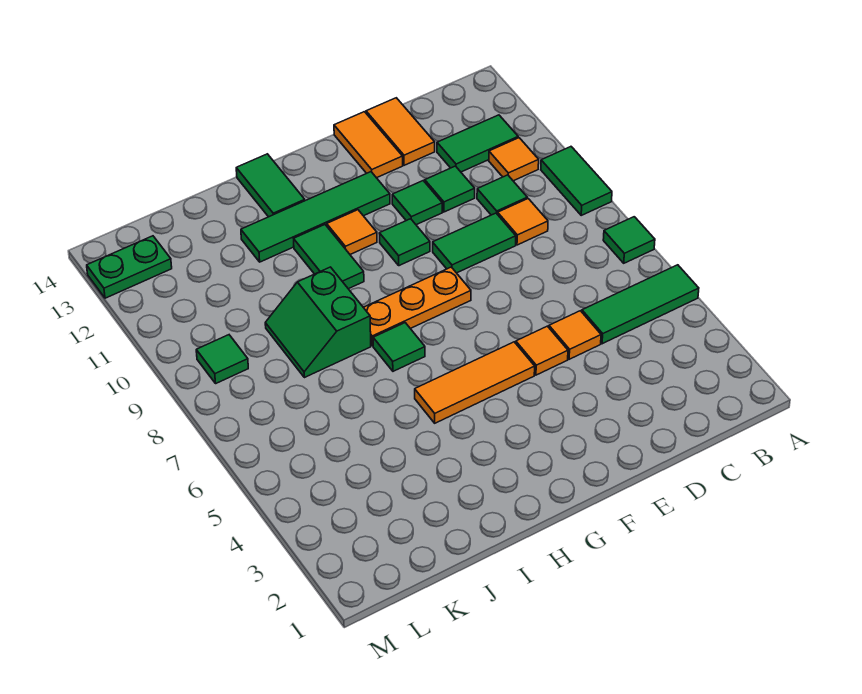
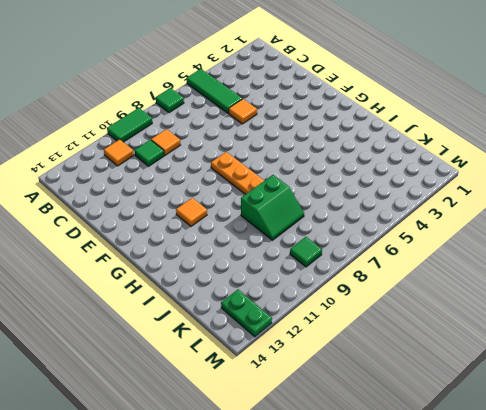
none -> green 1x2 tile [437,115,518,172]
none -> green 1x2 tile [433,213,516,273]
none -> green 1x1 tile [425,166,475,212]

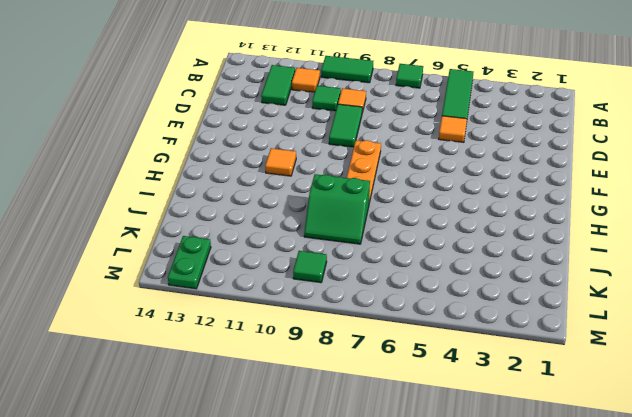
none -> green 1x1 tile [425,166,475,212]
none -> orange 1x2 tile [366,98,435,165]
none -> orange 1x1 tile [516,326,568,375]

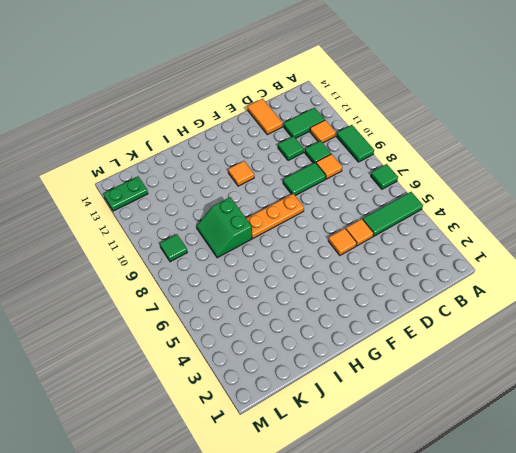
none -> green 1x1 tile [392,181,442,225]
none -> orange 1x2 tile [334,112,403,178]
none -> orange 1x3 tile [415,342,535,423]

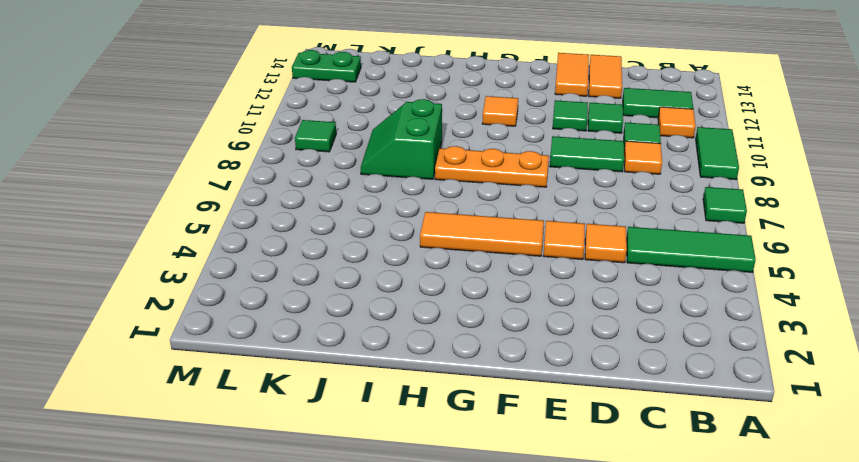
none -> green 1x1 tile [379,219,430,266]
none -> green 1x4 tile [241,172,390,262]
none -> green 1x1 tile [373,323,425,371]

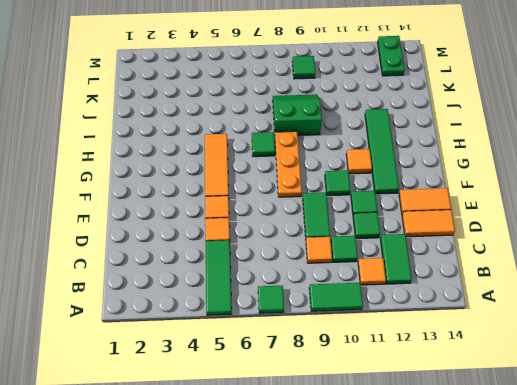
none -> green 1x2 tile [294,225,364,289]
none -> green 1x2 tile [236,154,305,217]

